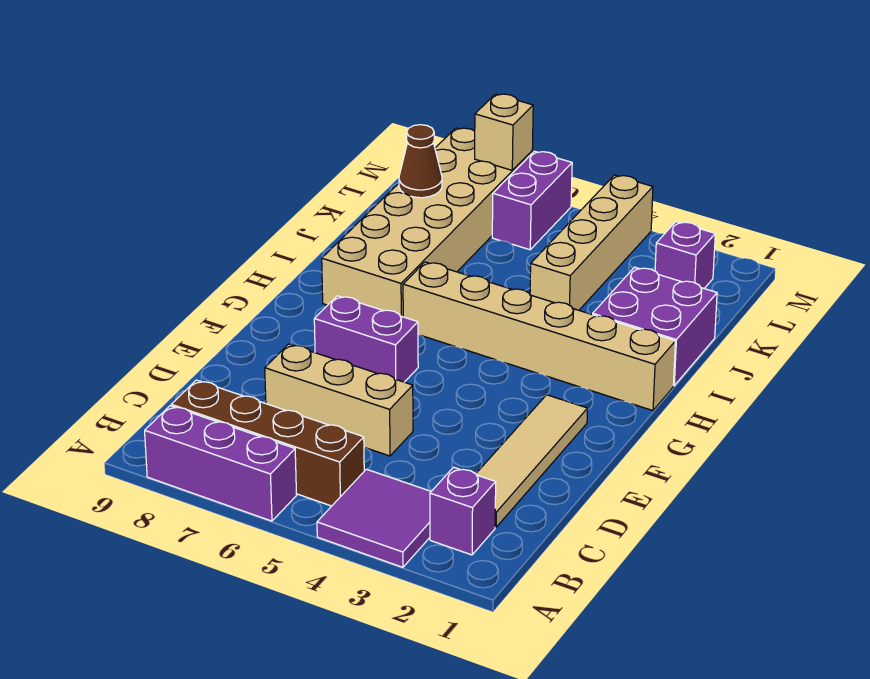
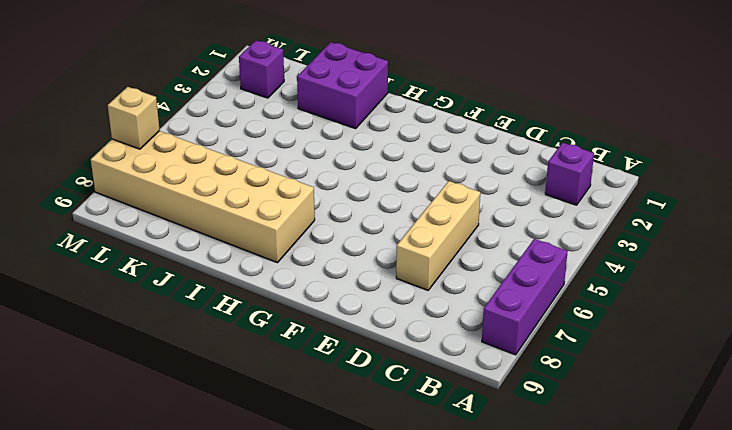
none -> purple 2x2 tile [317,469,431,567]
none -> brown 1x4 brick [171,380,364,506]
none -> tan 1x4 tile [476,395,588,527]

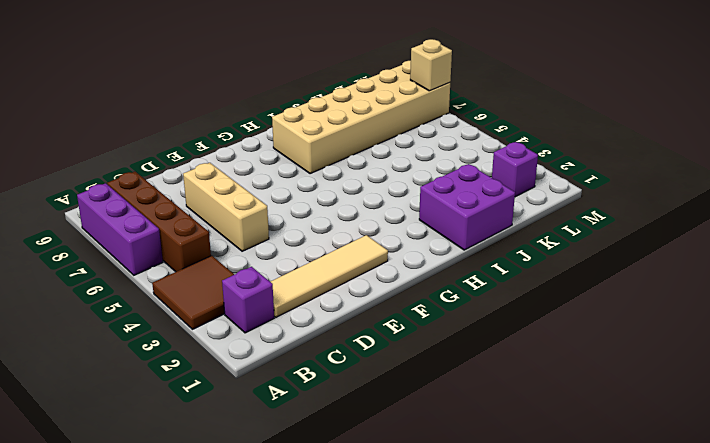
brown 2x2 tile [152,256,234,329] -> purple 2x2 tile [317,469,431,567]
none -> purple 1x2 brick [314,296,418,382]
none -> tan 1x6 brick [403,262,675,411]
none -> tan 1x4 brick [530,175,653,310]

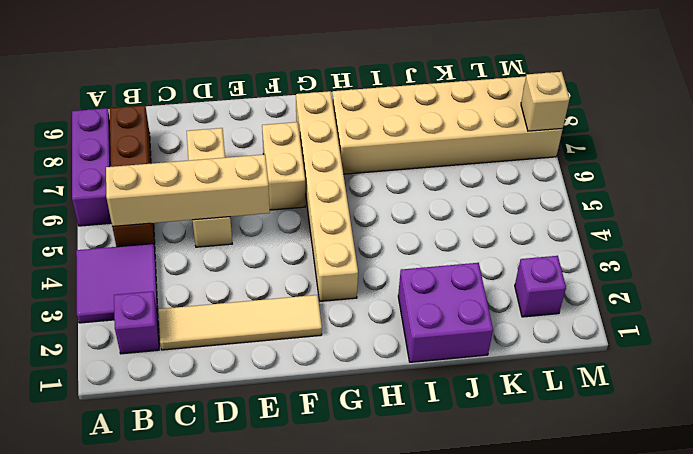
tan 1x4 brick [106,154,270,226] -> tan 1x4 brick moved to [530,175,653,310]
tan 1x2 brick [262,122,305,210] -> purple 1x2 brick [314,296,418,382]
tan 1x6 brick [296,91,358,301] -> tan 1x6 brick moved to [403,262,675,411]
none -> purple 1x2 brick [492,151,572,250]
none -> brown 1x1 cone [399,125,442,198]

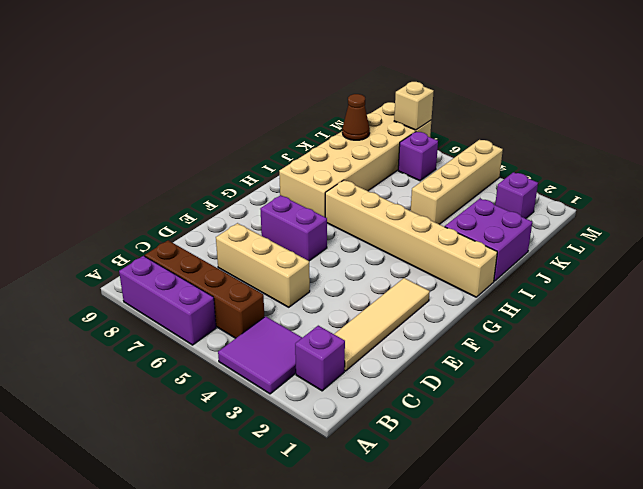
purple 1x1 brick [398,132,438,181] -> purple 1x2 brick [492,151,572,250]

